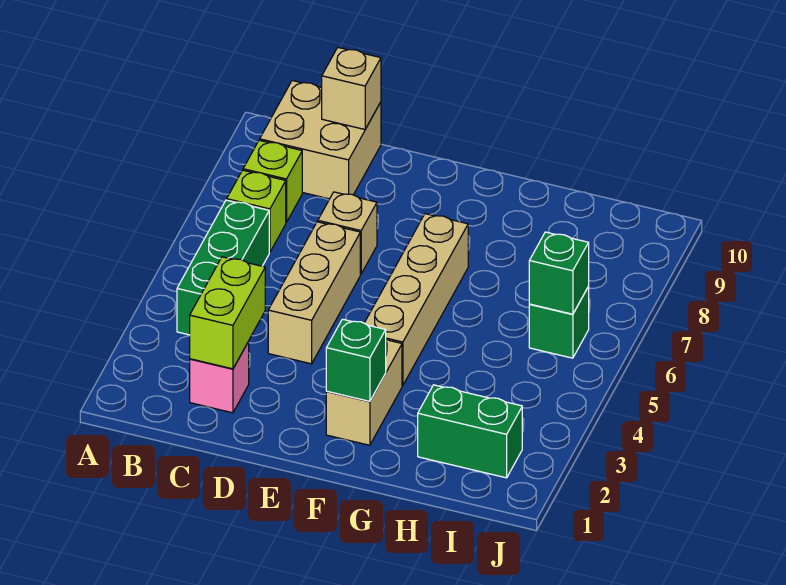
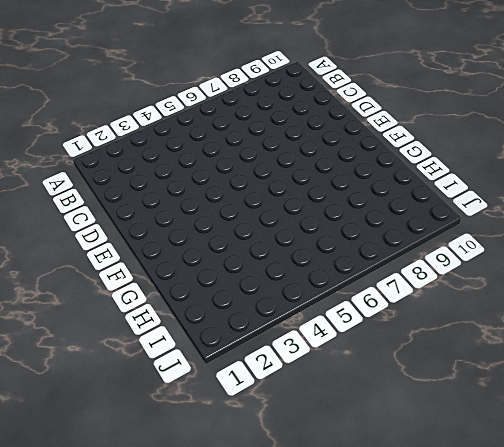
none -> green 1x3 brick [177,200,269,335]
none -> lime 1x1 brick [227,170,286,252]
none -> lime 1x1 brick [243,140,302,222]

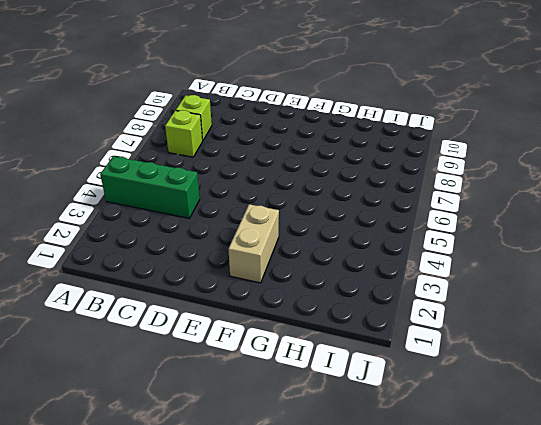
green 1x3 brick [100,156,200,218] -> green 1x3 brick turned to [177,200,269,335]
none -> tan 2x2 brick [260,81,381,199]
none -> pink 1x1 brick [190,342,249,413]
none -> tan 1x3 brick [268,222,360,364]

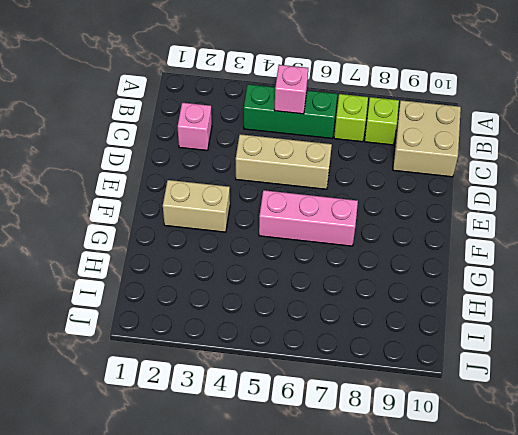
pink 1x1 brick [274,65,308,114] -> none
pink 1x3 brick [259,190,358,246] -> tan 1x4 brick [365,214,468,386]
none -> tan 1x1 brick [318,192,377,274]
none -> green 1x2 brick [418,385,522,478]
none -> green 1x1 brick [529,287,589,358]

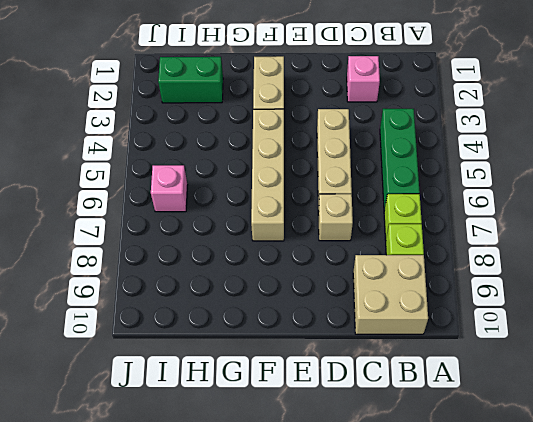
pink 1x1 brick [151,165,187,212] -> green 1x1 brick [529,287,589,358]
none -> lime 1x2 brick [190,257,265,369]
none -> tan 1x1 brick [322,48,381,129]
none -> green 1x1 brick [326,319,386,401]

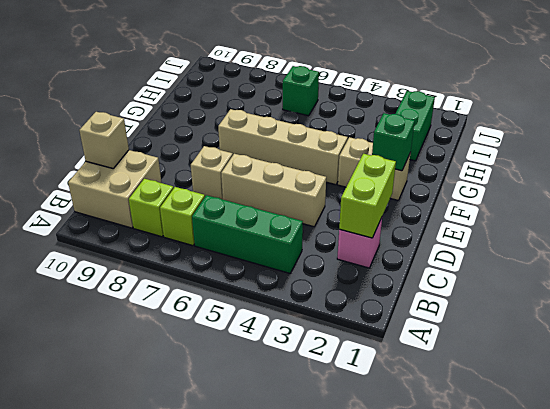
lime 1x2 brick [339,154,396,238] -> lime 1x2 brick turned to [190,257,265,369]
none -> green 1x1 brick [529,232,589,314]

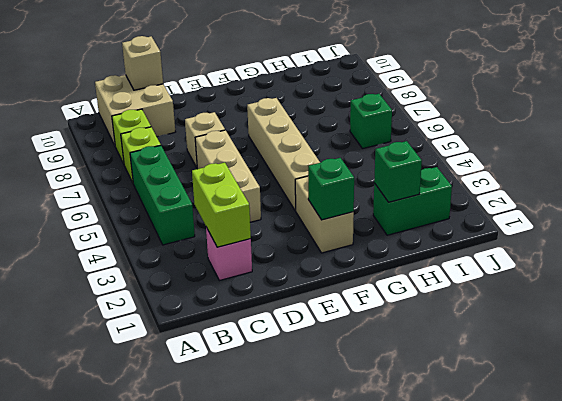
green 1x1 brick [374,141,422,202] -> green 1x1 brick moved to [529,232,589,314]

